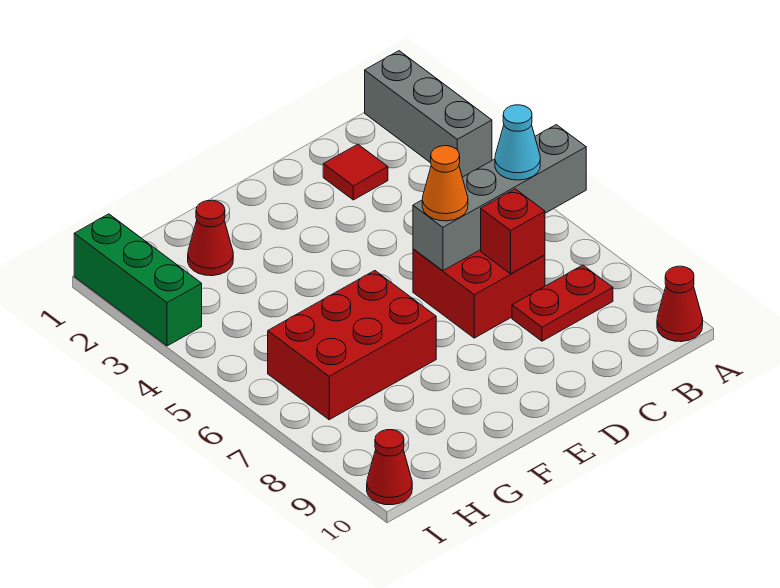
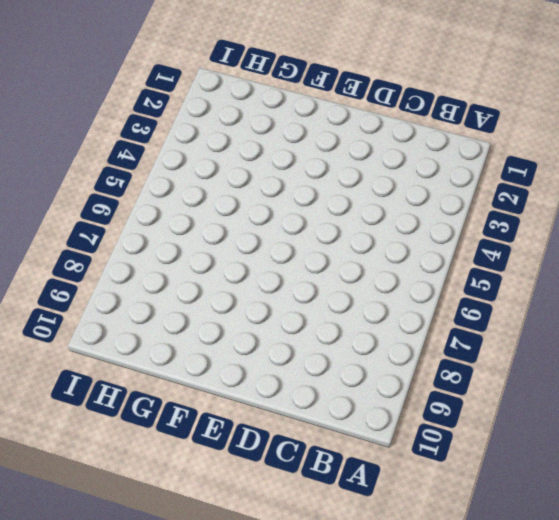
none -> grey 1x3 brick [365,51,492,177]
none -> red 1x1 cone [657,266,703,342]
none -> red 1x2 plate [512,265,613,341]

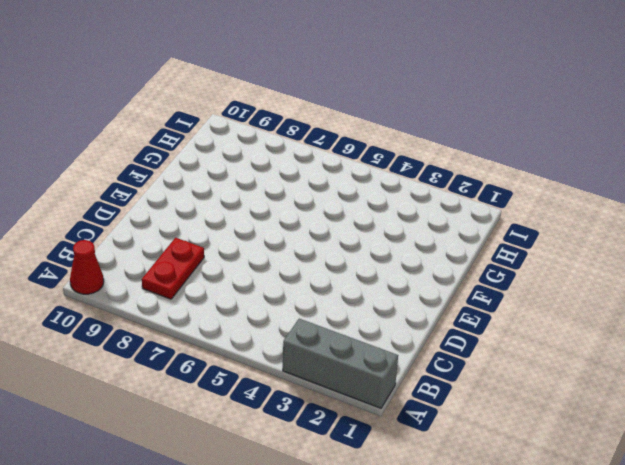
none -> red 1x1 tile [323,144,388,200]
none -> red 2x2 brick [413,249,545,338]
none -> red 2x3 brick [268,271,436,420]

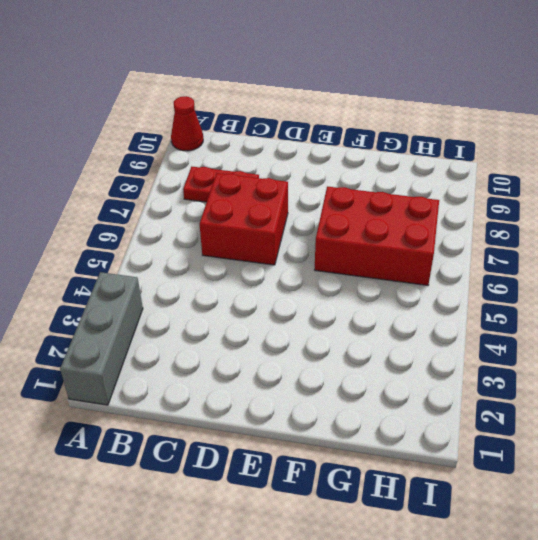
none -> red 1x1 tile [323,144,388,200]
none -> red 1x1 cone [188,200,233,276]
none -> green 1x3 brick [74,214,202,346]

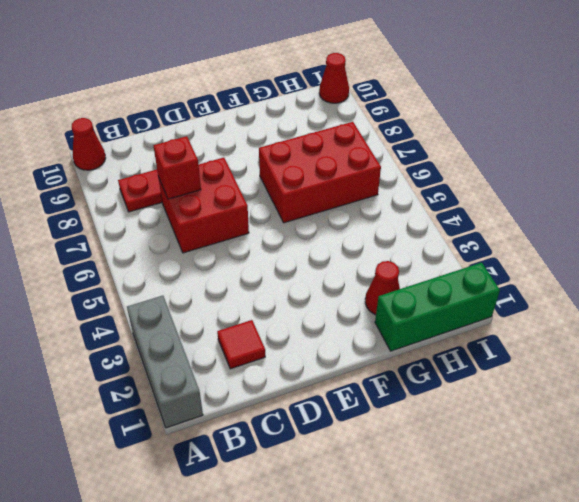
green 1x3 brick [375,263,500,351] -> green 1x3 brick turned to [74,214,202,346]
none -> grey 1x4 brick [413,125,586,271]
none -> cyan 1x1 cone [495,105,540,180]
none -> orange 1x1 cone [422,146,468,221]

